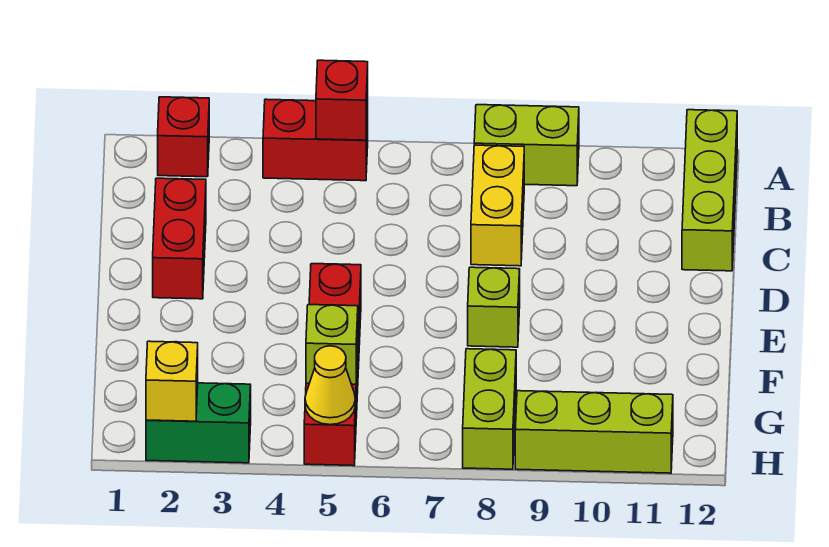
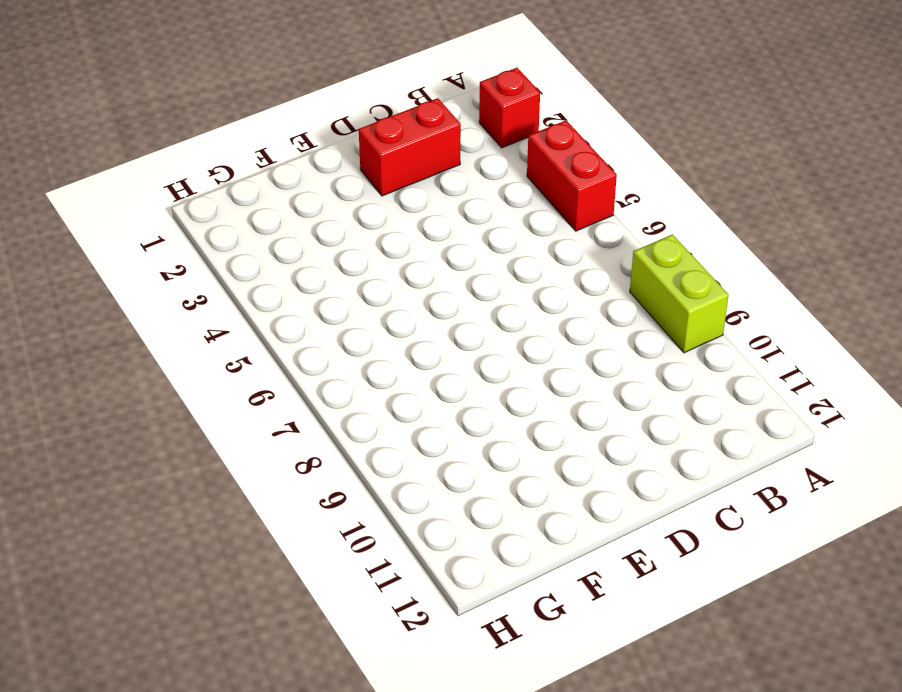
none -> lime 1x3 brick [682,110,737,271]
none -> yellow 1x2 brick [471,145,524,266]
none -> red 1x4 brick [304,264,361,466]

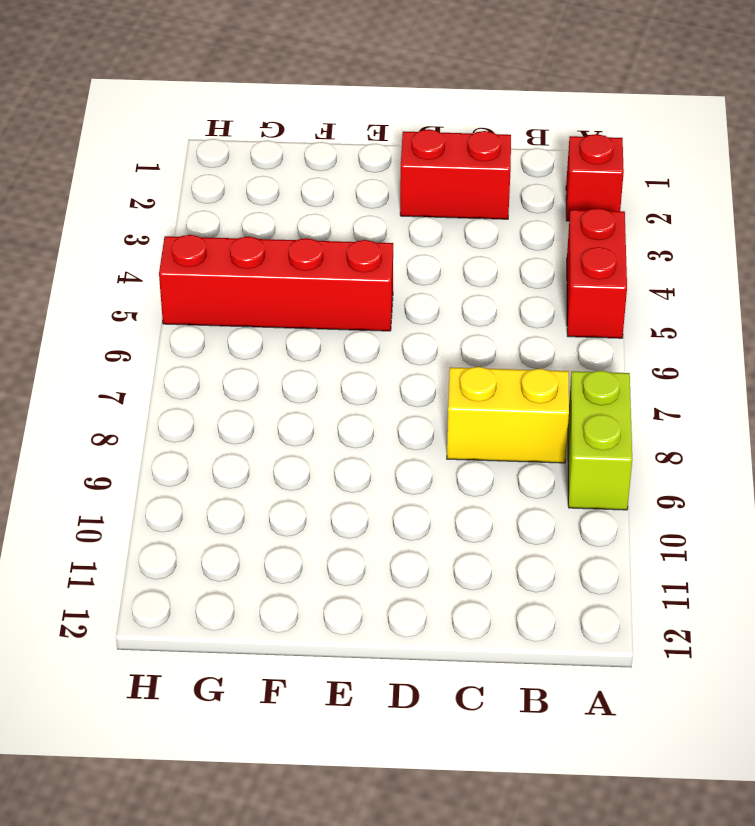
none -> lime 1x3 brick [682,110,737,271]
none -> lime 1x1 brick [468,267,520,347]
none -> lime 1x2 brick [463,349,516,469]

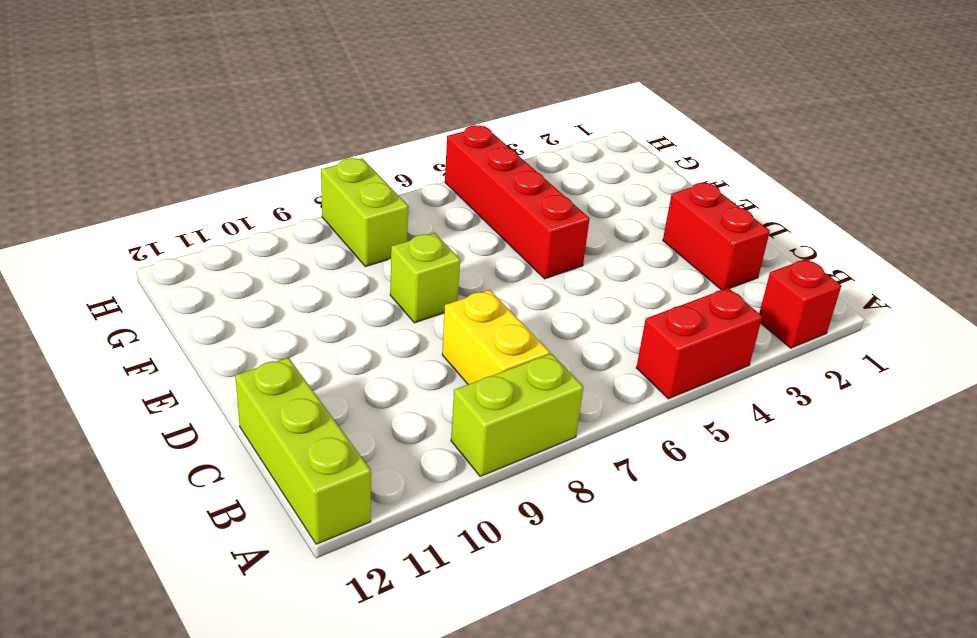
none -> green 1x2 brick [146,383,251,463]
none -> lime 1x3 brick [515,391,673,473]
none -> red 1x1 brick [316,60,368,140]

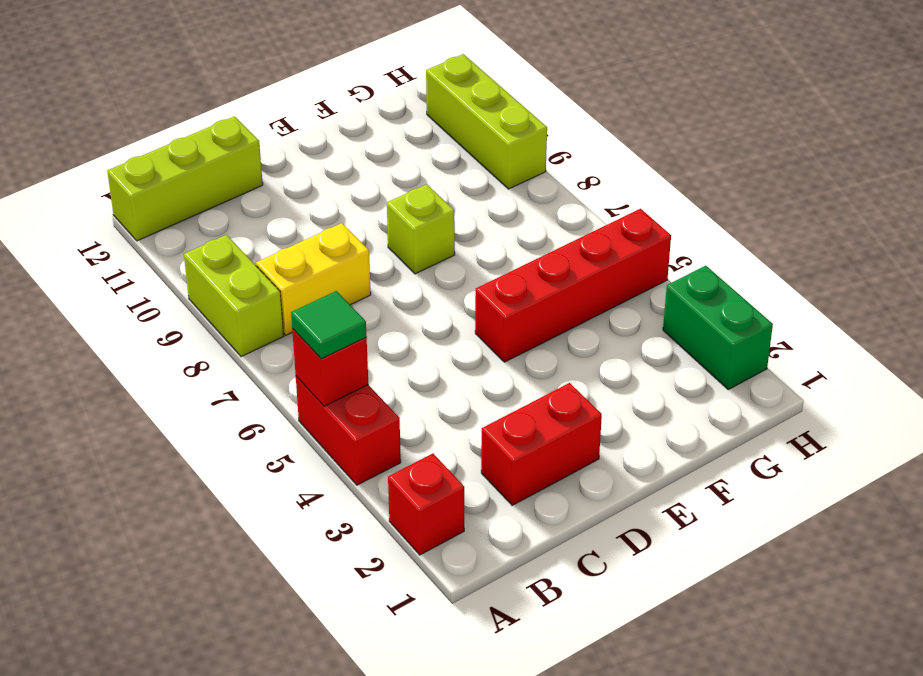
green 1x1 tile [291,291,367,359] -> none
none -> lime 1x2 brick [463,349,516,469]
none -> lime 1x1 brick [306,305,358,384]
none -> yellow 1x1 brick [146,341,198,421]

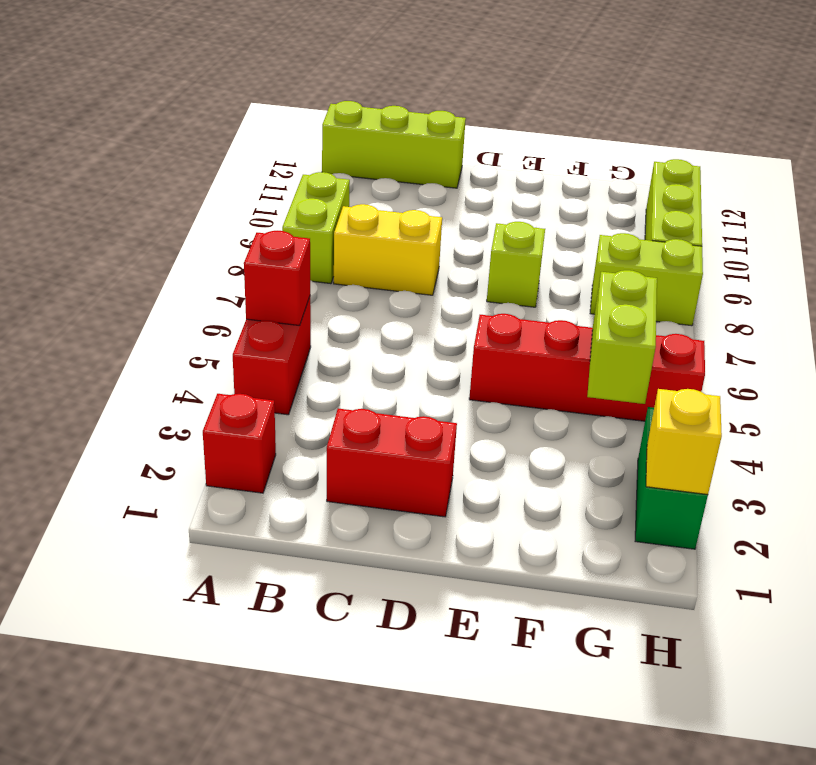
lime 1x2 brick [587,270,657,404] -> lime 1x1 brick [306,305,358,384]
none -> yellow 1x1 cone [305,346,355,425]

